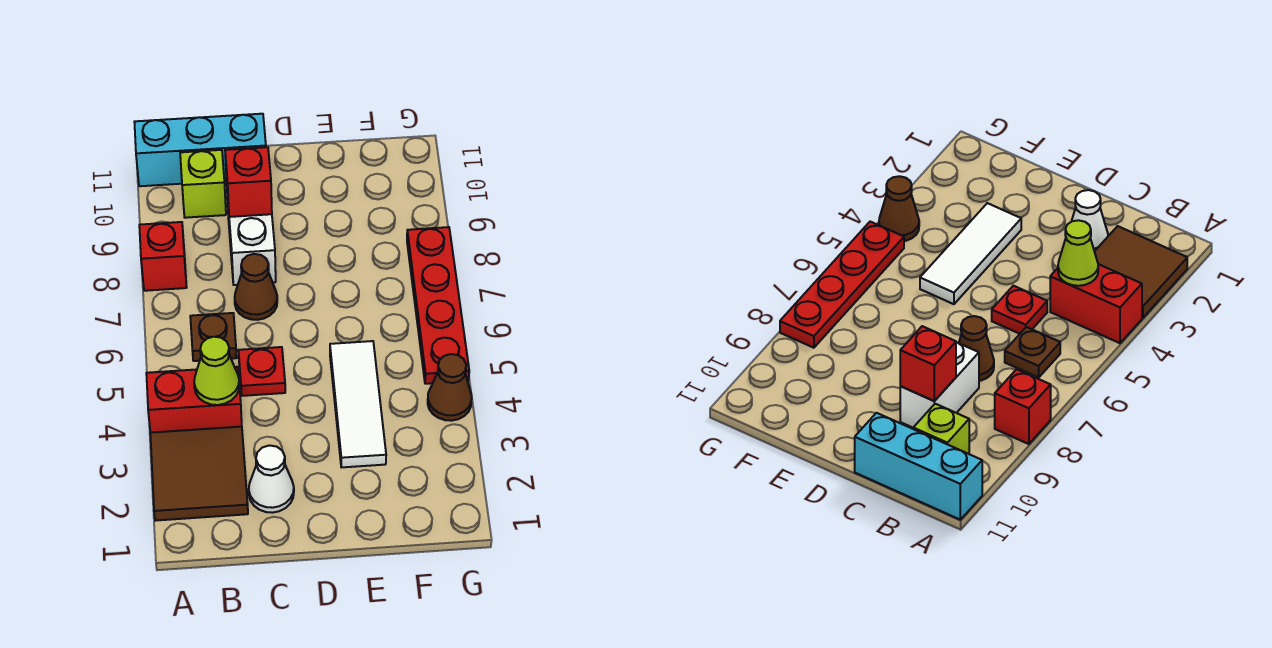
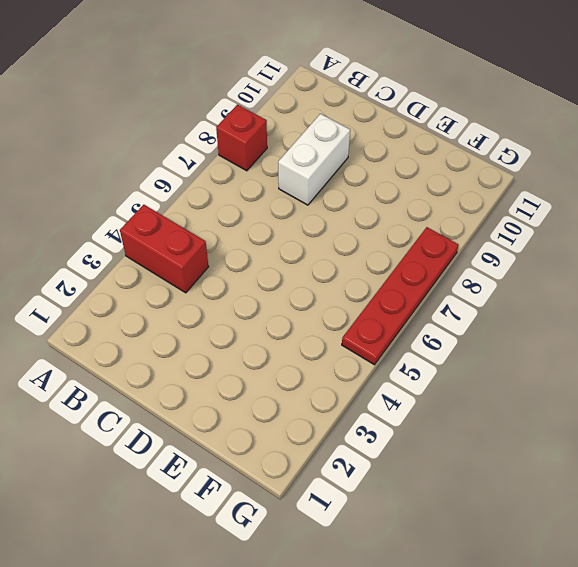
none -> brown 2x2 tile [150,427,248,521]
none -> cyan 1x3 brick [134,114,266,186]
none -> brown 1x1 plate [190,313,237,361]

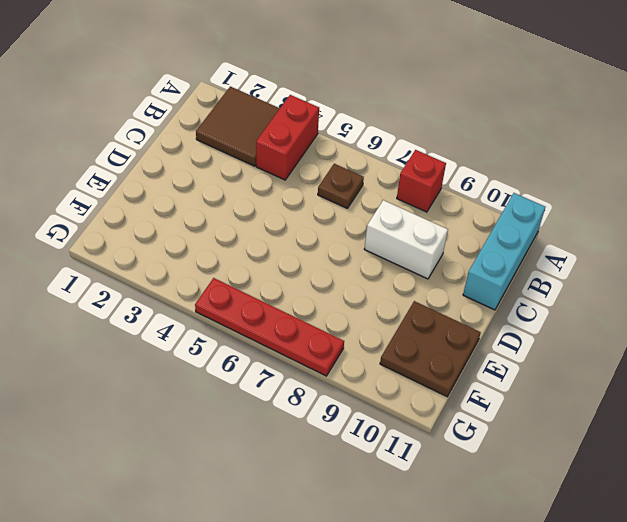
brown 2x2 plate [380,301,481,397] -> none
none -> lime 1x1 brick [180,150,226,218]
none -> white 1x1 cone [249,446,294,513]
none -> red 1x1 plate [238,347,285,396]

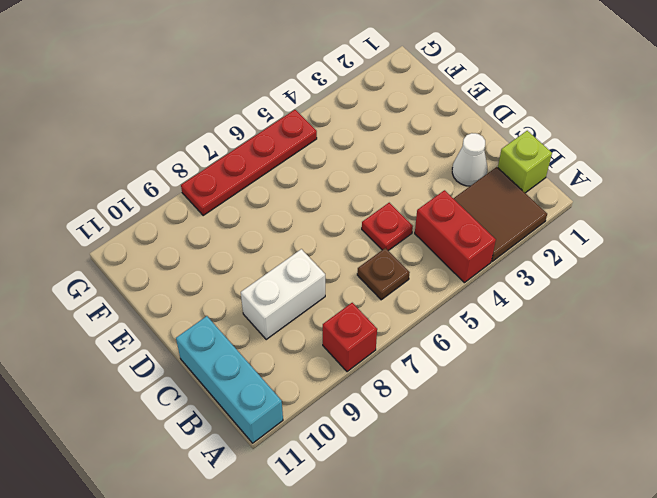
lime 1x1 brick [498,131,552,193] -> lime 1x1 brick moved to [180,150,226,218]
none -> brown 1x1 cone [235,254,277,320]
none -> white 1x3 tile [330,341,386,467]
none -> brown 1x1 cone [428,354,472,421]

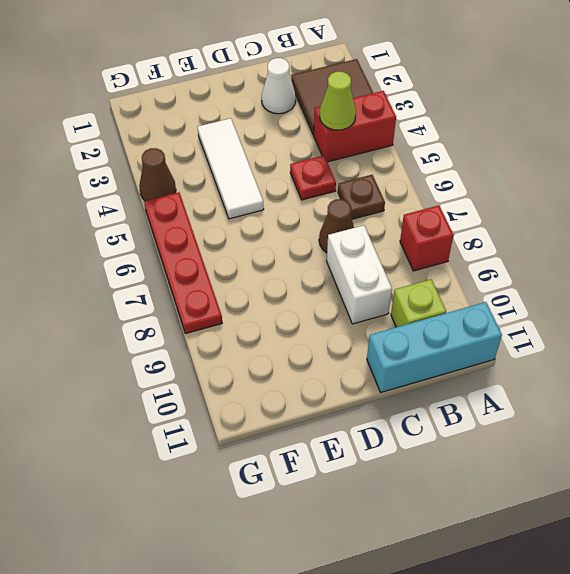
none -> red 1x1 brick [225,147,272,217]

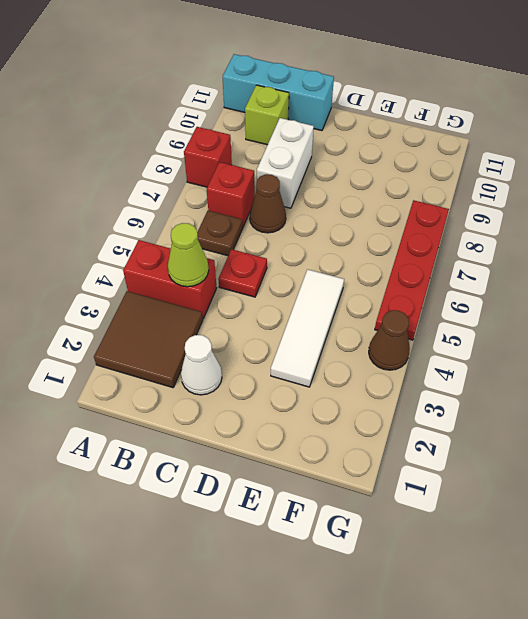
red 1x1 brick [207,162,255,227] -> red 1x1 brick moved to [225,147,272,217]

